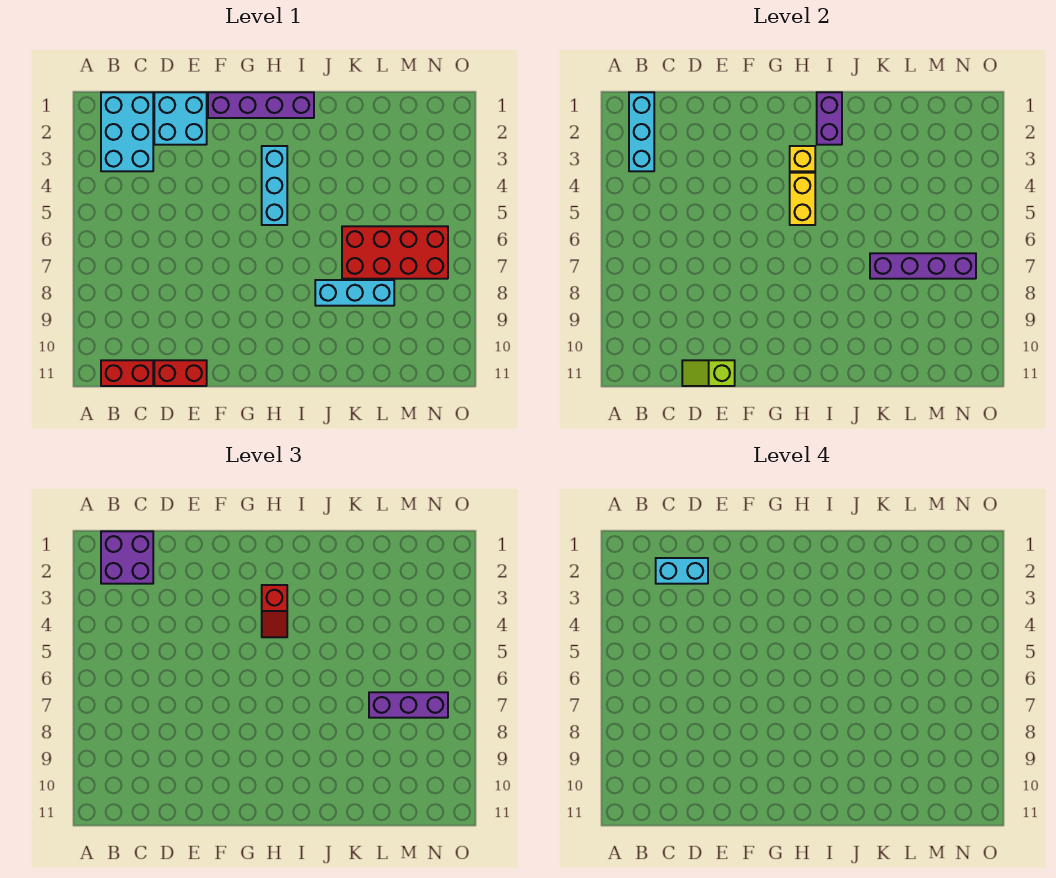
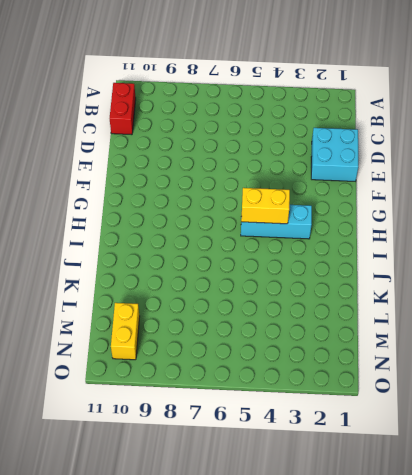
yellow 1x2 brick [111,303,140,360] -> none
none -> cyan 2x3 brick [101,92,153,171]
none -> red 1x2 brick [154,360,207,386]
none -> purple 1x4 brick [208,92,314,118]

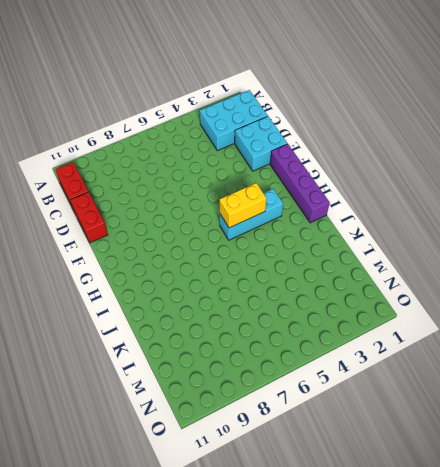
none -> cyan 1x3 brick [315,280,394,306]
none -> red 2x4 brick [342,226,448,279]
none -> cyan 1x3 brick [629,92,654,171]

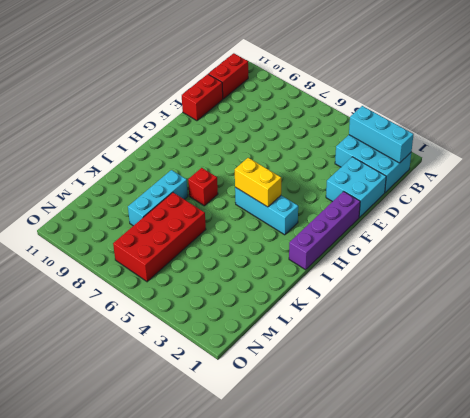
red 1x1 brick [188,168,218,206] -> none
none -> lime 1x2 slope [682,360,735,386]
none -> yellow 1x1 brick [790,146,815,171]
none -> purple 1x2 brick [817,92,842,145]

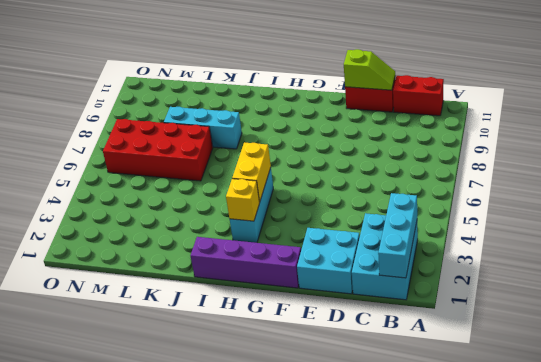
none -> purple 1x2 brick [817,92,842,145]
none -> purple 1x4 brick [870,253,976,279]
none -> purple 2x2 brick [101,531,153,584]

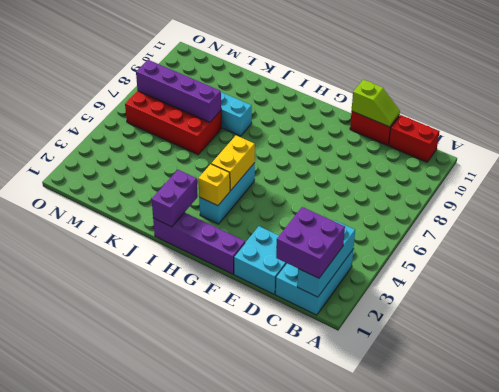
none -> red 1x2 slope [262,585,287,637]
none -> purple 1x3 brick [369,692,448,718]
none -> cyan 1x2 brick [656,558,708,584]

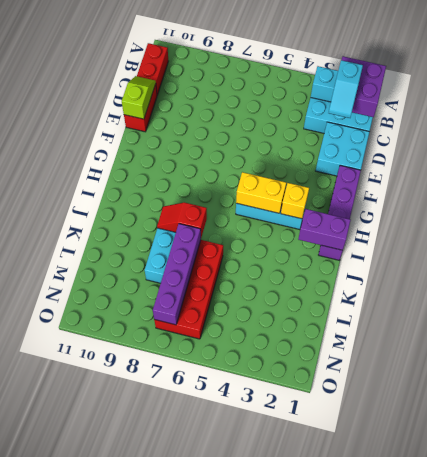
cyan 1x2 slope [329,60,363,118] -> cyan 1x2 brick [656,558,708,584]
red 1x2 slope [157,202,207,237] -> red 1x2 slope moved to [262,585,287,637]
none -> purple 1x3 brick [369,692,448,718]

